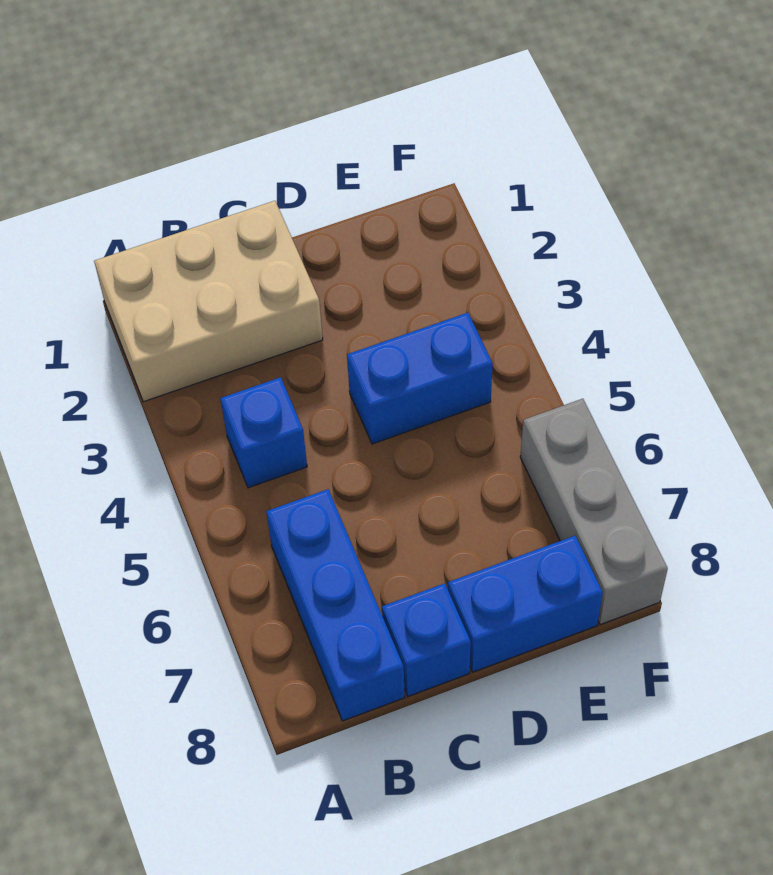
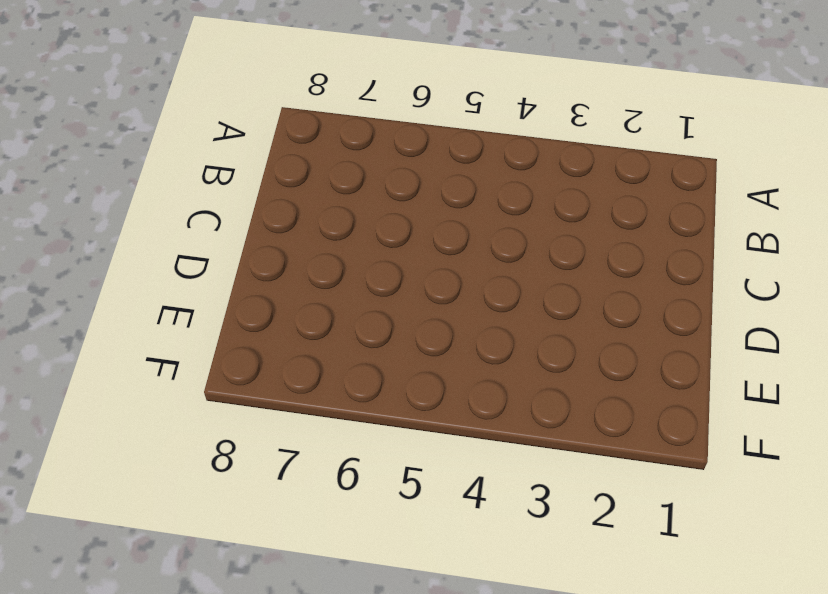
none -> tan 2x3 brick [94,201,323,402]
none -> blue 1x1 brick [220,377,307,488]

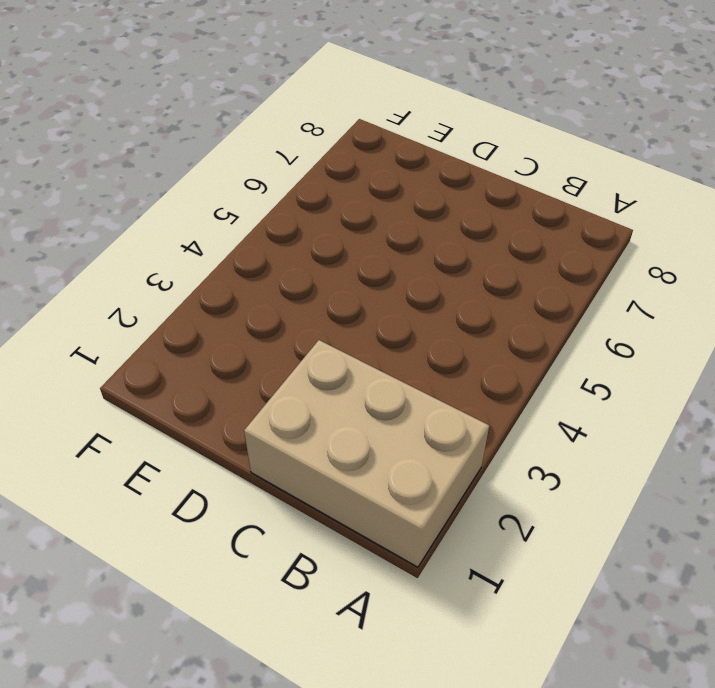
none -> blue 1x1 brick [220,377,307,488]
none -> blue 1x3 brick [266,489,405,721]

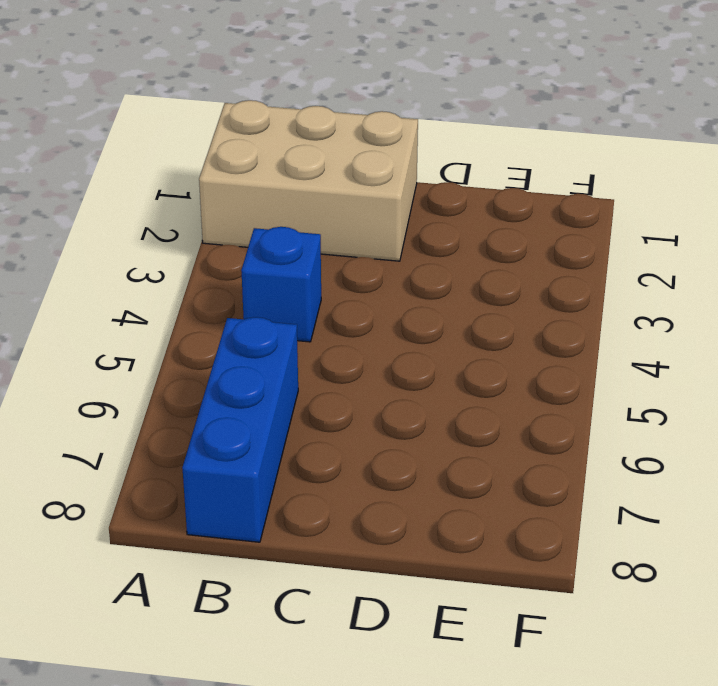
none -> blue 1x1 brick [382,583,471,696]
none -> blue 1x2 brick [347,313,493,444]

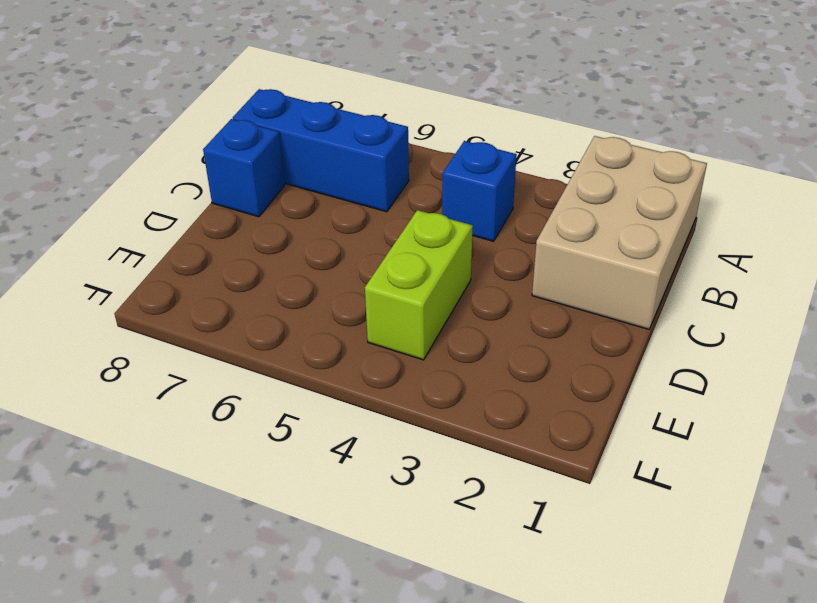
lime 1x2 brick [365,210,473,360] -> blue 1x2 brick [347,313,493,444]
none -> blue 1x2 brick [448,536,603,672]
none -> grey 1x3 brick [520,399,668,625]

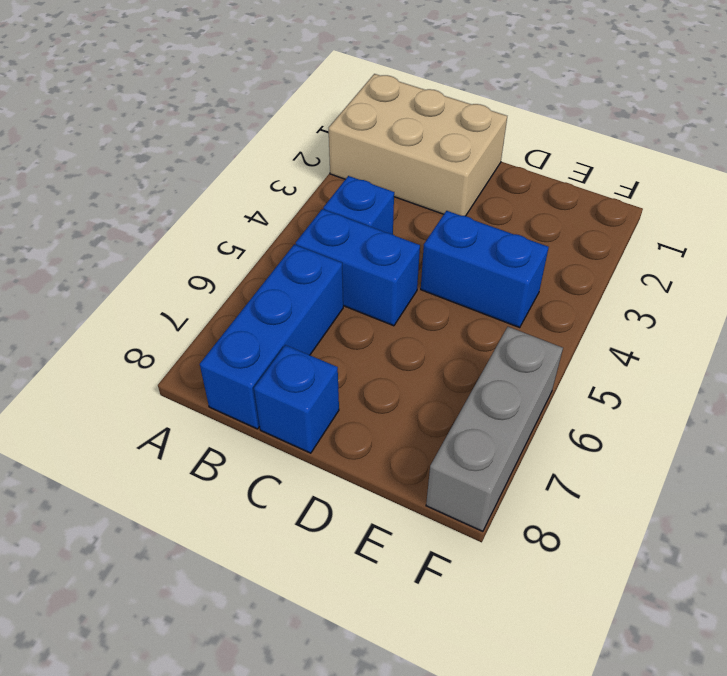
blue 1x2 brick [296,209,420,326] -> blue 1x2 brick moved to [448,536,603,672]

